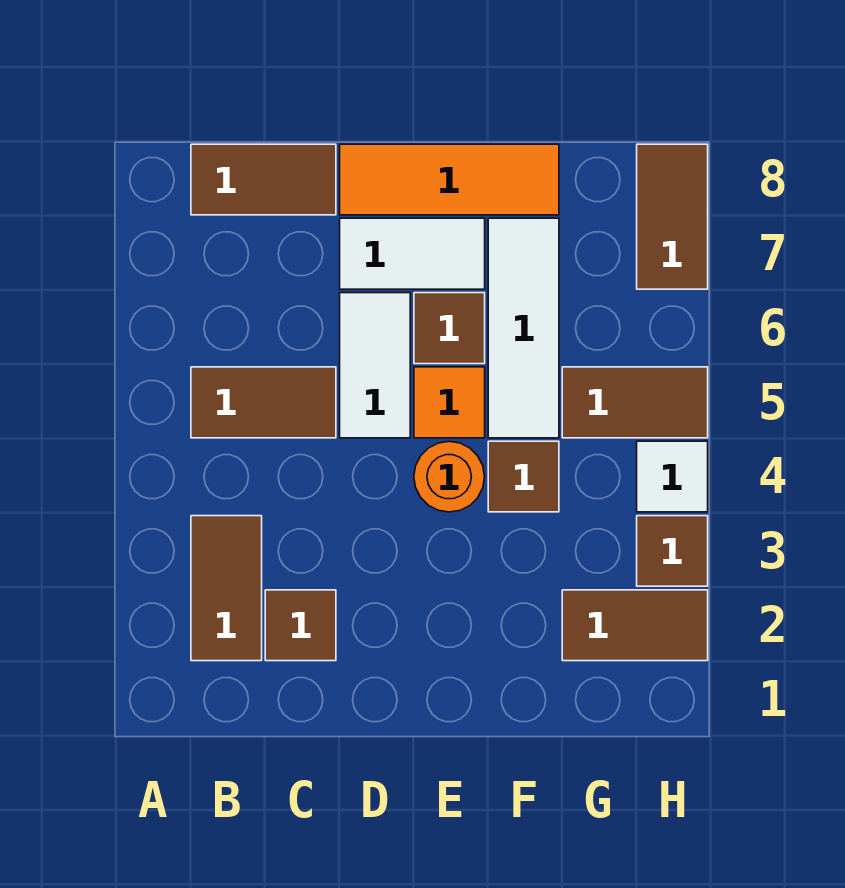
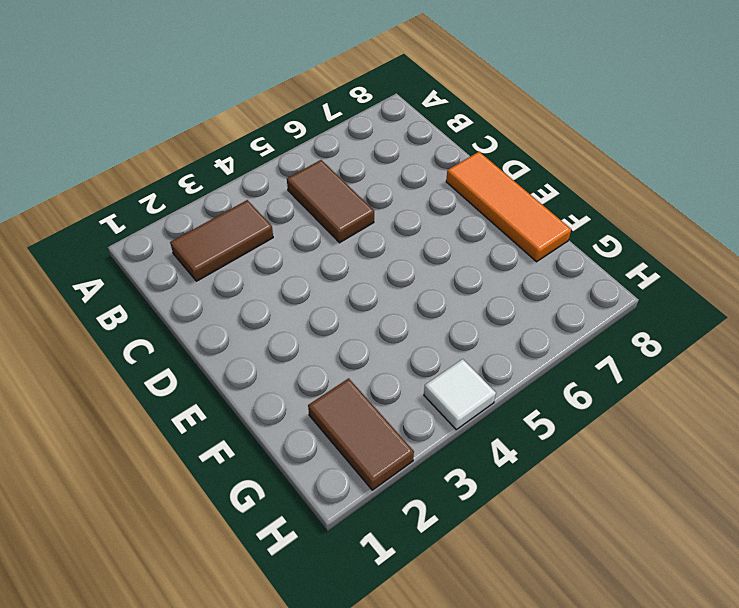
none -> brown 1x2 tile [191,144,336,215]
none -> brown 1x1 tile [265,590,336,661]
none -> white 1x2 tile [340,293,410,438]

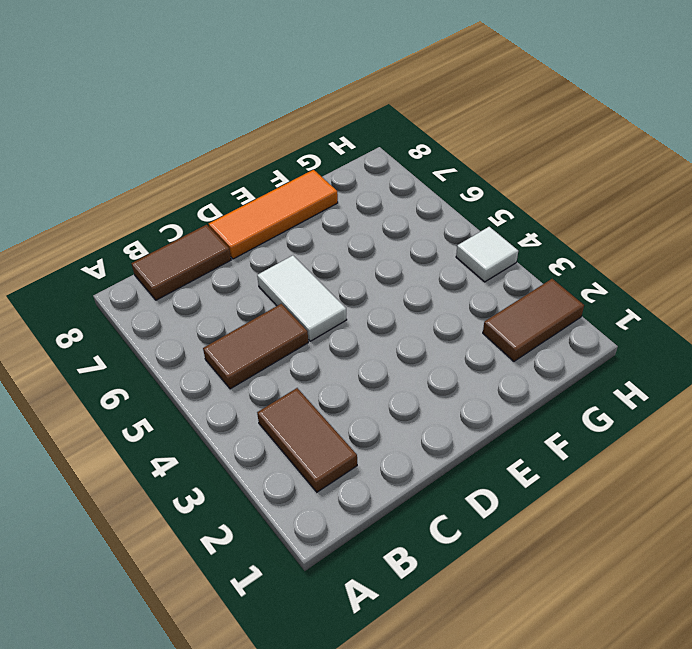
none -> brown 1x1 tile [265,590,336,661]
none -> white 1x2 tile [340,218,485,289]
none -> orange 1x1 round brick [414,441,485,512]

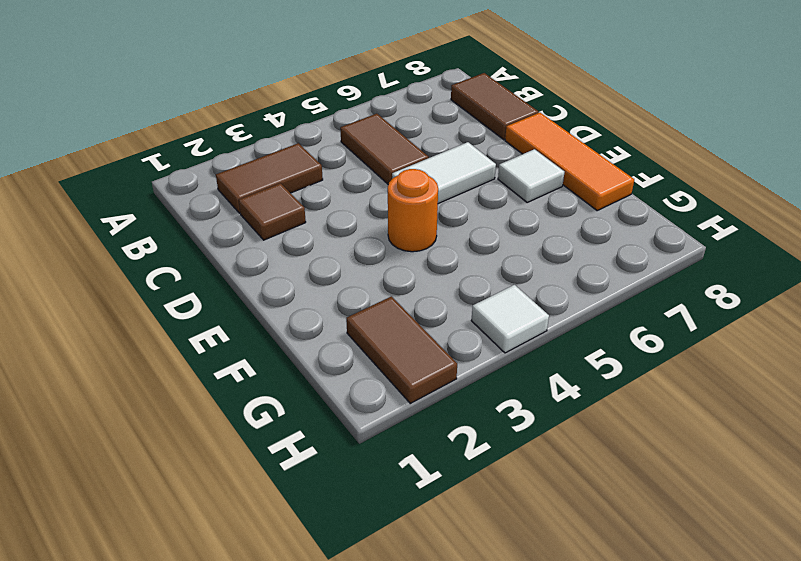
white 1x1 tile [498,149,564,202] -> white 1x2 tile [340,218,485,289]
none -> orange 1x1 tile [414,367,485,438]
none -> brown 1x1 tile [414,293,485,364]
none -> brown 1x1 tile [488,441,559,512]

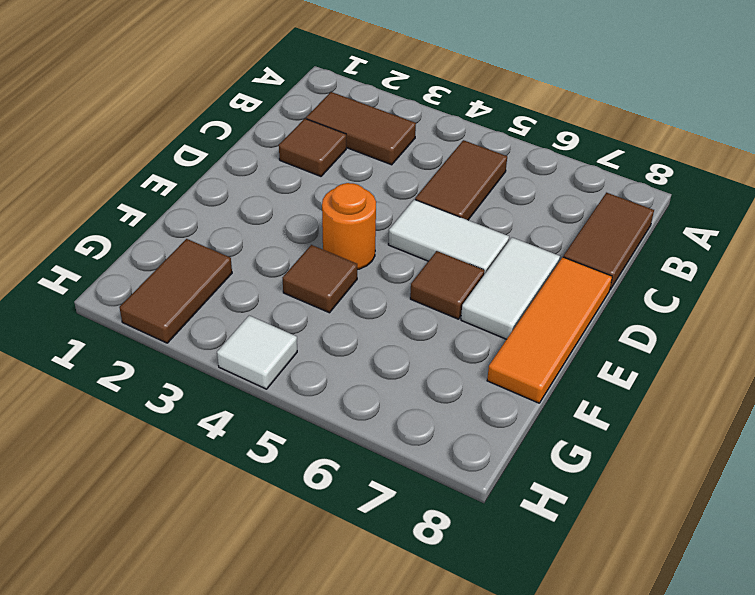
none -> orange 1x1 tile [414,367,485,438]
none -> white 1x3 tile [488,218,559,438]
none -> brown 1x2 tile [562,367,708,438]

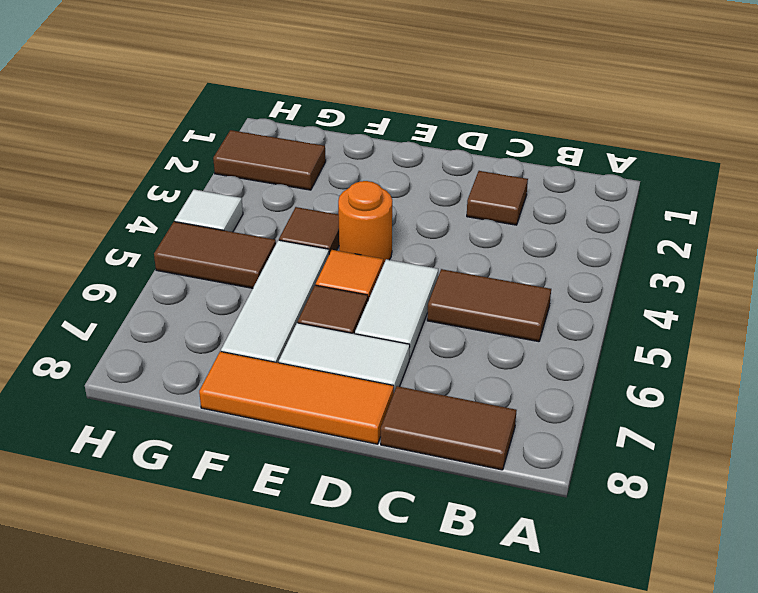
none -> brown 1x2 tile [191,516,262,661]
none -> brown 1x1 tile [637,516,708,586]
none -> brown 1x2 tile [637,144,708,289]

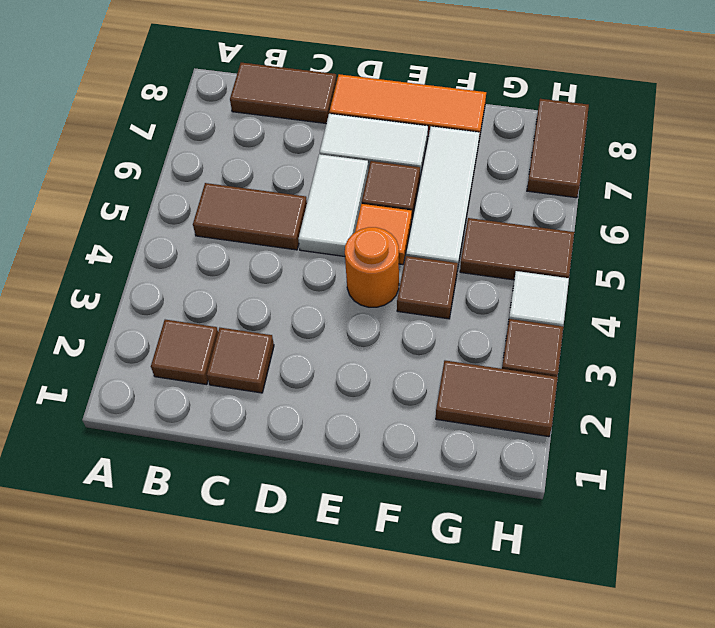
brown 1x1 tile [151,320,218,385] -> brown 1x2 tile [191,516,262,661]

